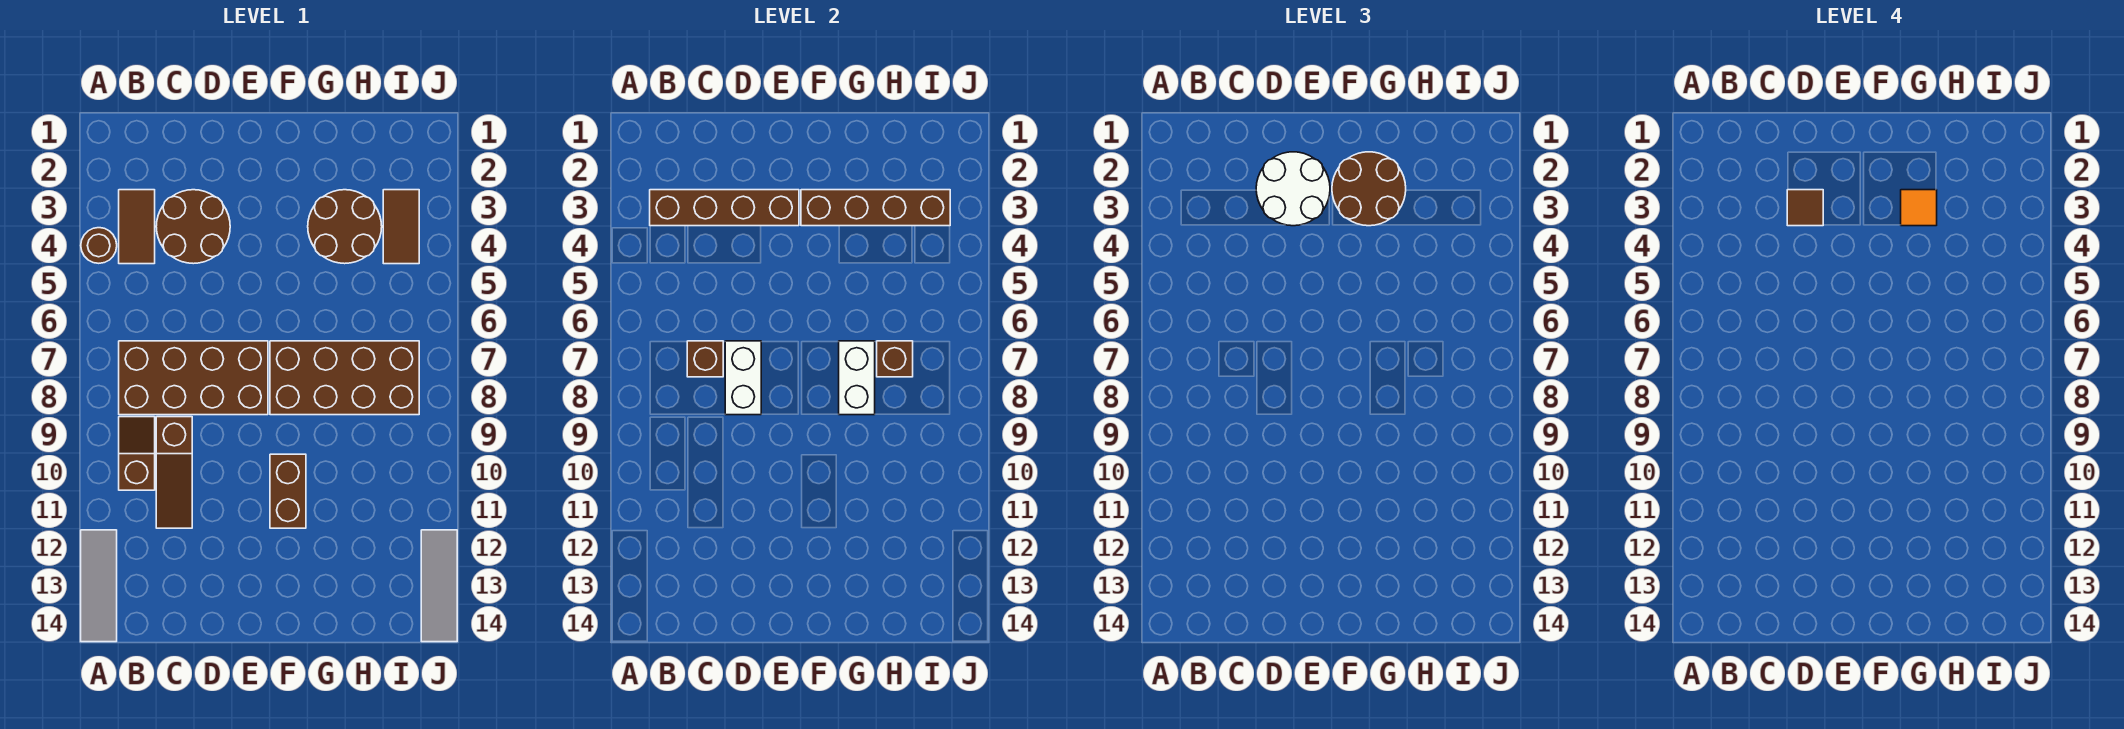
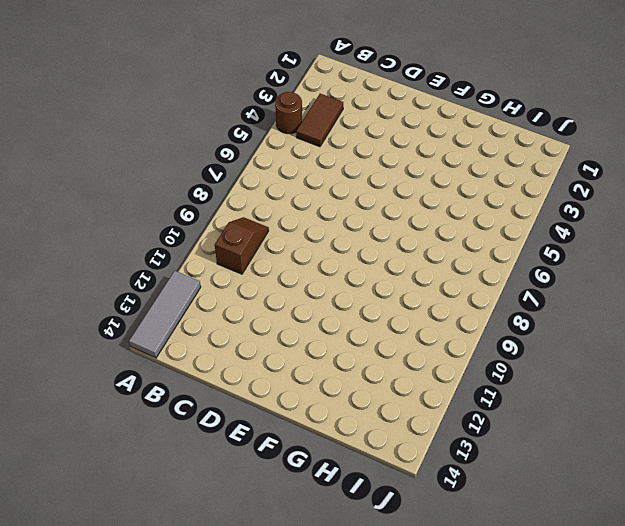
none -> brown 2x4 brick [119,341,268,415]
none -> brown 2x2 round brick [156,190,230,264]
none -> brown 1x3 slope [156,417,192,528]

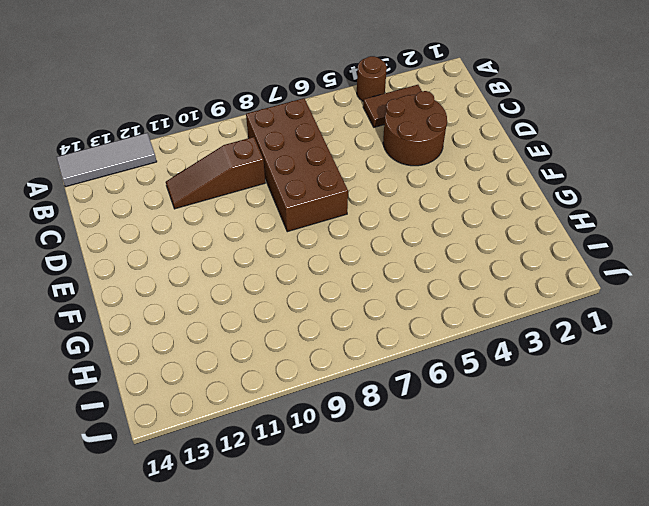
none -> brown 1x2 slope [119,417,155,490]
none -> brown 2x4 brick [270,341,419,415]
none -> brown 1x2 brick [270,454,306,528]

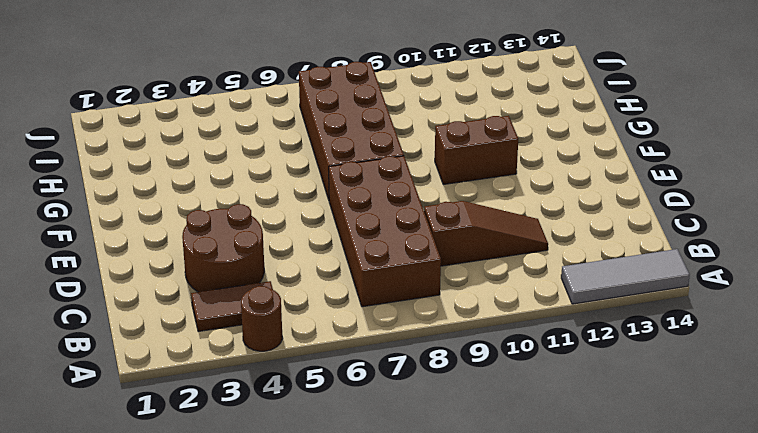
none -> brown 1x2 slope [119,417,155,490]
none -> brown 2x2 round brick [308,190,382,264]
none -> brown 1x2 tile [383,190,419,264]

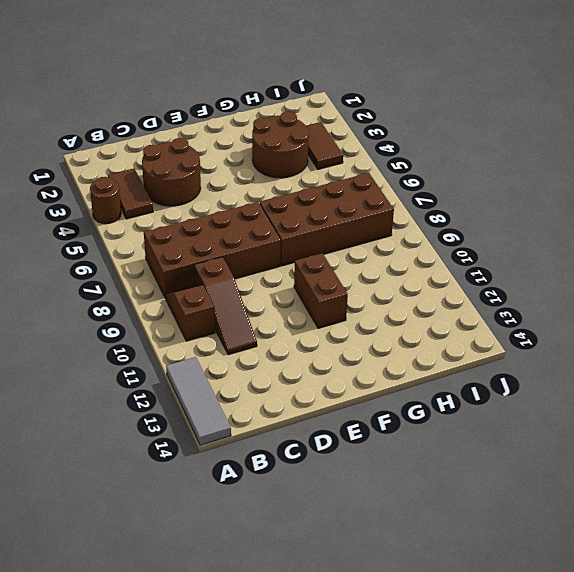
none -> grey 1x3 tile [421,530,457,642]
none -> brown 1x4 brick [650,190,799,226]
none -> brown 1x1 brick [687,341,723,377]

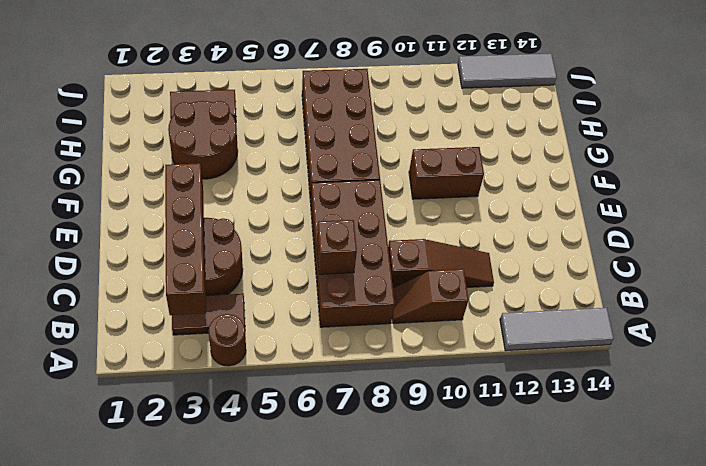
none -> white 1x2 brick [725,341,761,415]
none -> brown 1x4 brick [801,190,950,226]
none -> white 1x2 brick [839,341,875,415]

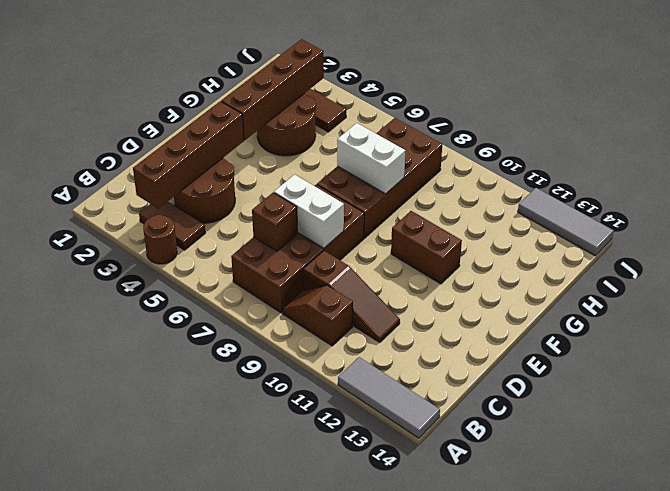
none -> brown 1x1 brick [877,341,913,377]
none -> white 2x2 round brick [1256,152,1330,226]
none -> brown 2x2 round brick [1332,152,1406,226]

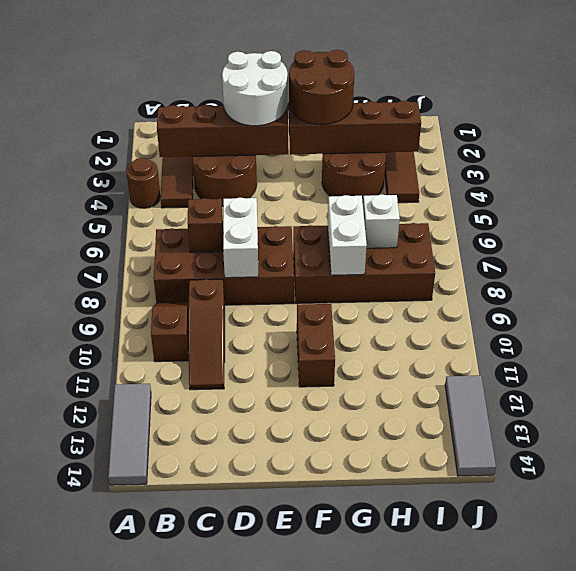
white 1x1 brick [363,194,400,248] -> brown 1x1 brick [877,341,913,377]
none -> brown 1x1 tile [1787,190,1823,226]
none -> orange 1x1 tile [1901,190,1937,226]

